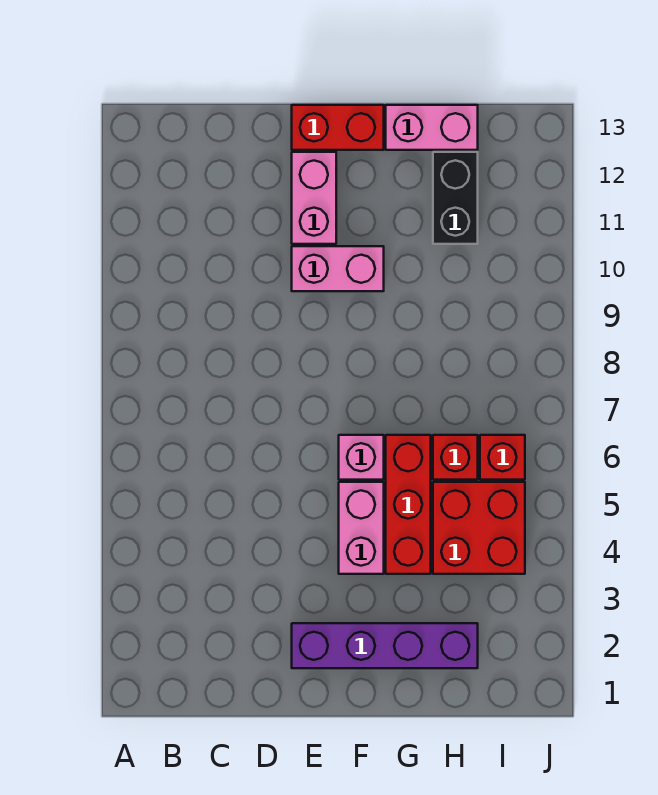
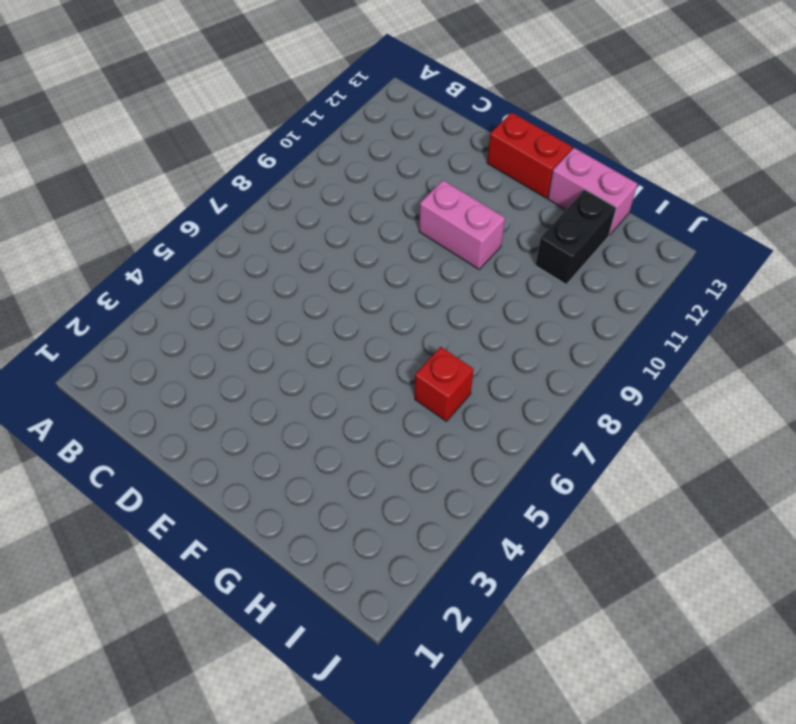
none -> purple 1x4 brick [292,623,478,668]
none -> pink 1x2 brick [292,152,336,244]
none -> pink 1x2 brick [339,482,384,574]

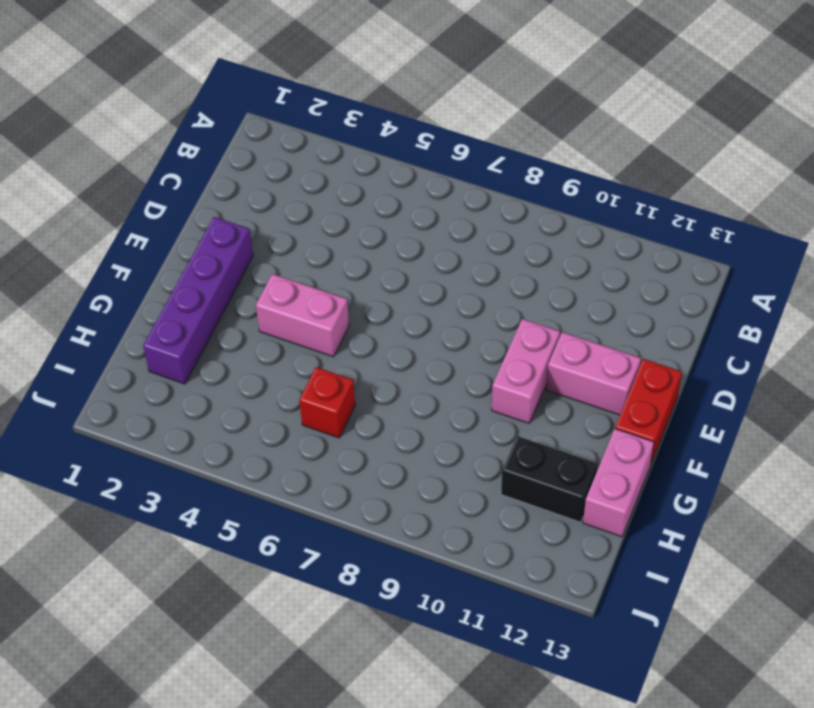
none -> pink 1x1 brick [339,435,384,480]
none -> red 1x3 brick [386,435,431,574]
none -> red 2x2 brick [433,482,525,574]

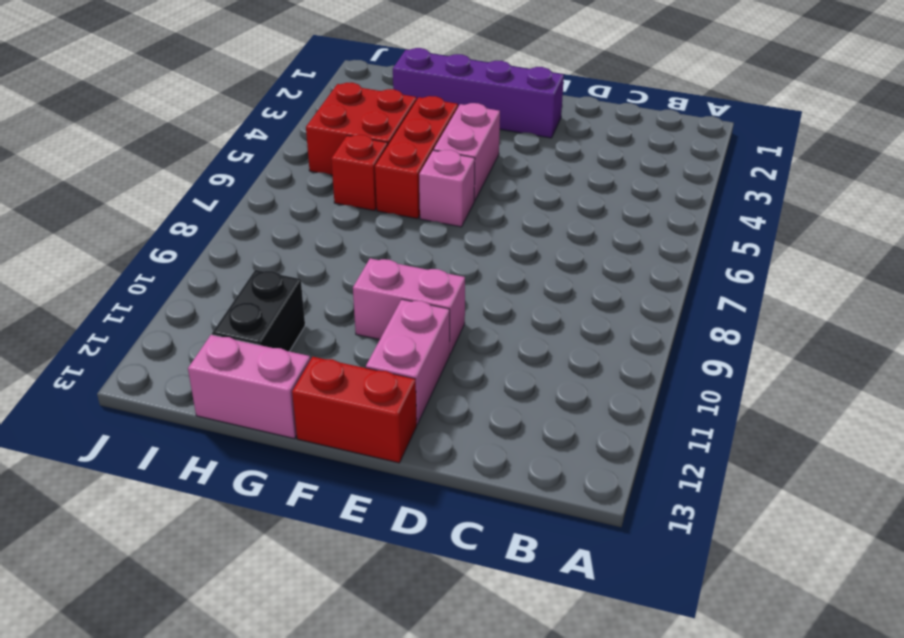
none -> red 1x1 brick [480,435,525,480]

